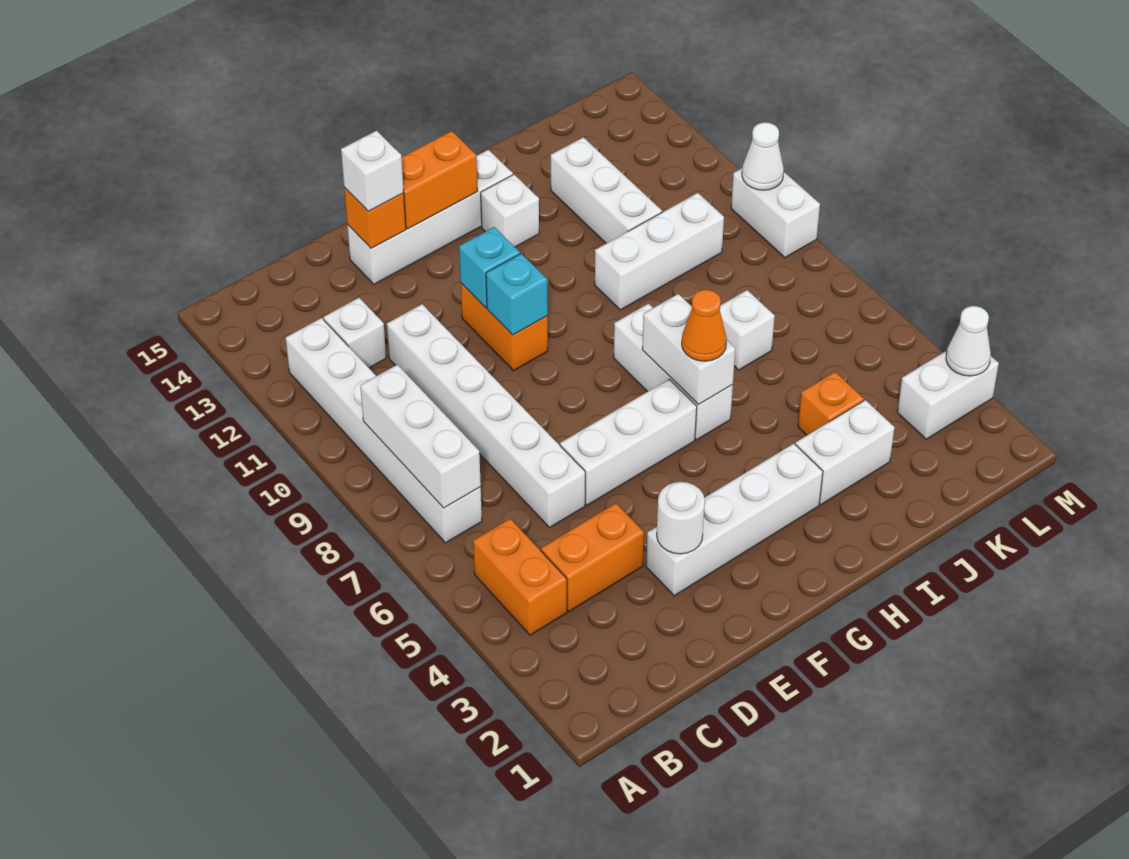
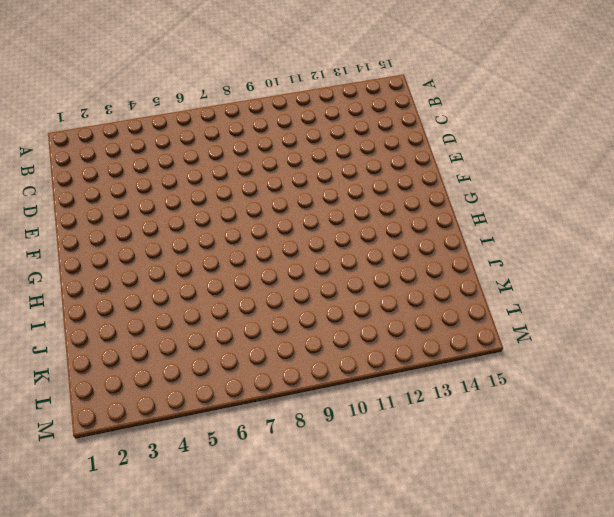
none -> orange 1x2 brick [473,519,567,635]
none -> white 1x6 brick [286,318,482,543]
none -> orange 1x2 brick [541,503,644,611]

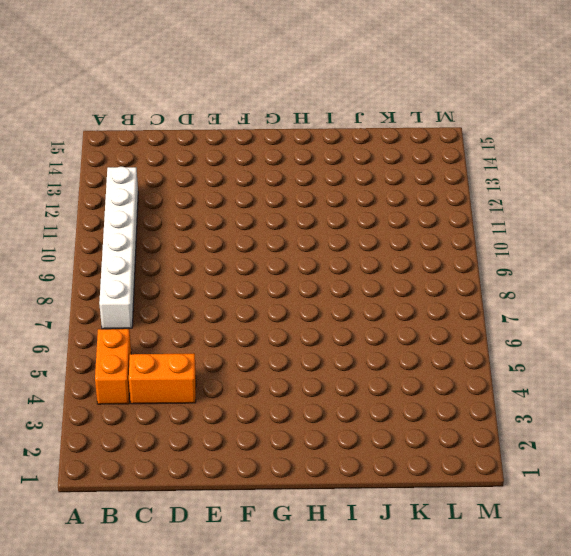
none -> white 1x1 brick [323,298,386,368]
none -> white 1x6 brick [387,304,585,528]
none -> white 1x4 brick [646,443,823,596]

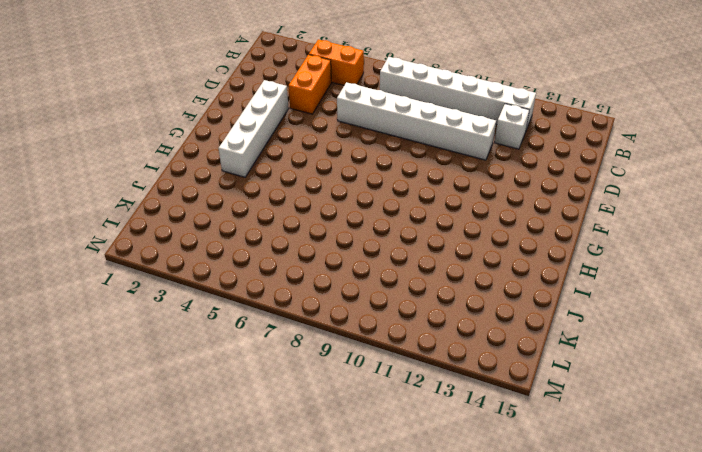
none -> white 1x3 brick [560,379,697,505]
none -> white 1x4 brick [347,150,513,284]
none -> orange 1x2 brick [461,283,548,371]

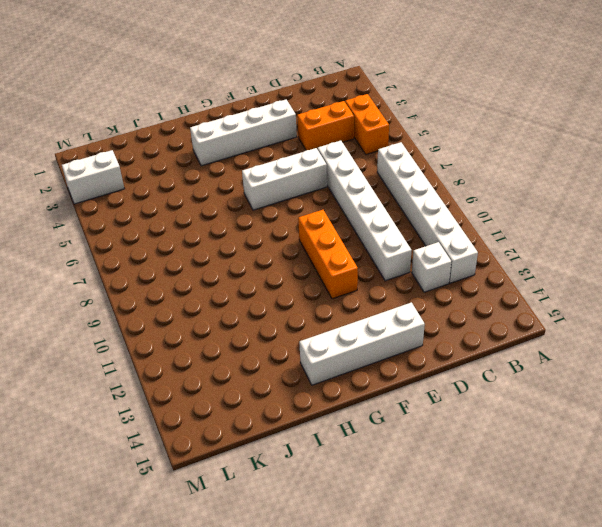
orange 1x3 brick [298,210,358,299] -> orange 1x2 brick [461,283,548,371]
none -> white 1x3 brick [614,304,733,440]
none -> white 1x1 brick [481,175,539,247]
none -> white 1x2 brick [795,400,895,505]

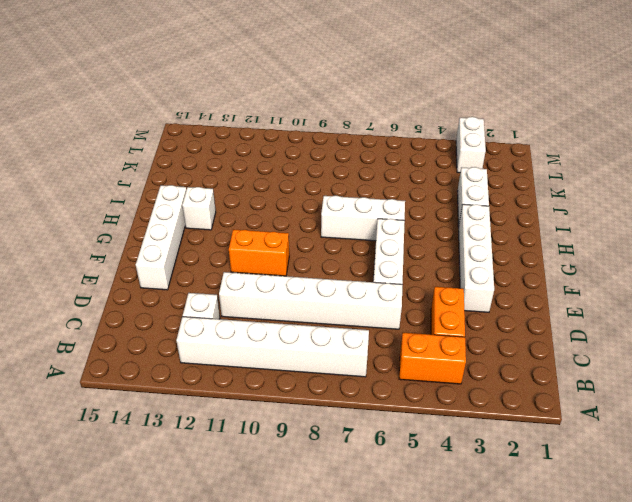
none -> white 1x3 brick [595,193,724,310]
none -> orange 1x1 brick [798,372,864,435]
none -> white 1x1 brick [720,290,775,370]

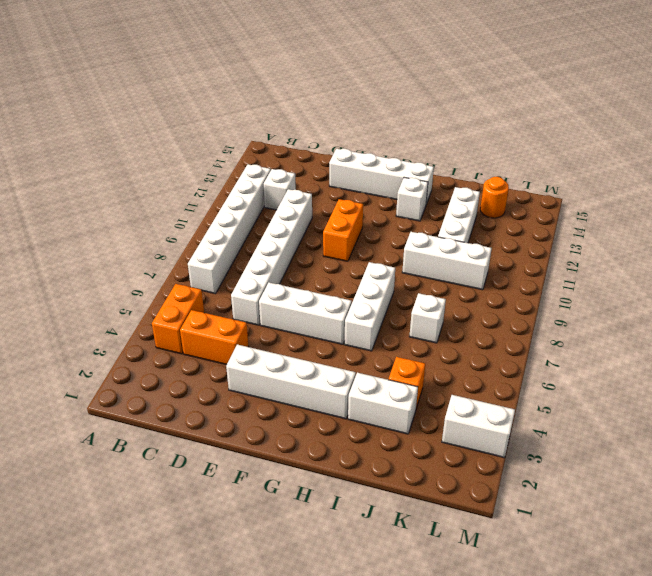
orange 1x1 round brick [480,177,509,218] -> none
none -> white 1x2 brick [731,168,820,258]
none -> white 1x3 brick [360,365,481,508]
none -> white 1x1 round brick [657,482,705,554]

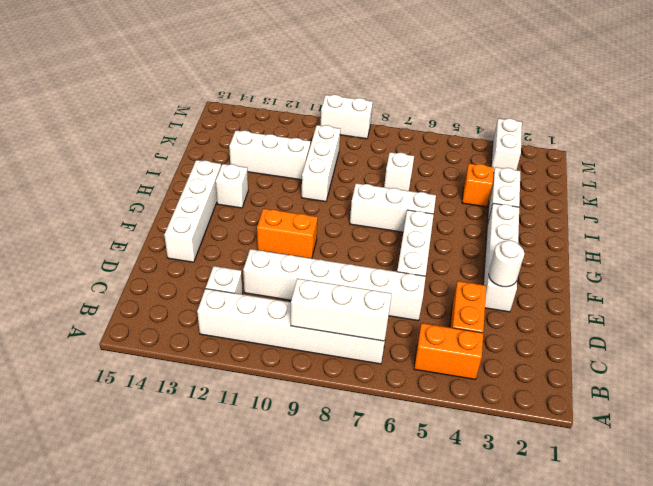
none -> orange 1x1 brick [344,187,406,248]
none -> cyan 1x1 brick [486,254,548,335]
none -> cyan 1x1 brick [459,227,520,308]

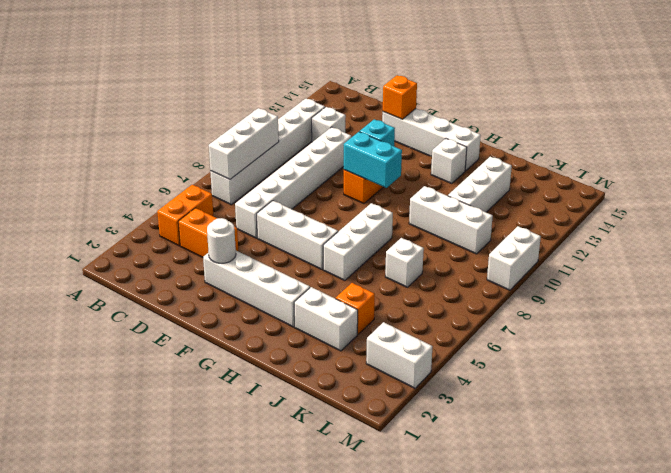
cyan 1x2 brick [344,132,402,188] -> cyan 1x1 brick [486,254,548,335]
none -> orange 1x2 brick [401,131,478,229]
none -> white 1x2 brick [642,294,735,405]
none -> white 1x1 cone [946,306,991,376]

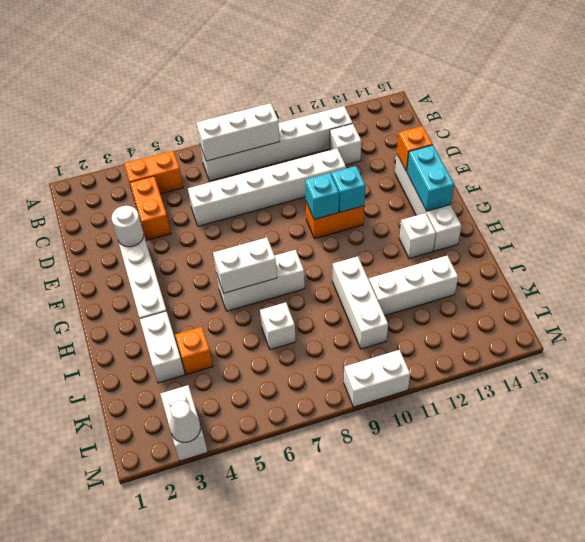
cyan 1x2 brick [407,145,454,211] -> orange 1x2 brick [401,131,478,229]
none -> white 1x3 brick [560,379,697,505]
none -> white 1x1 cone [742,122,784,190]
none -> white 1x1 brick [341,131,404,211]

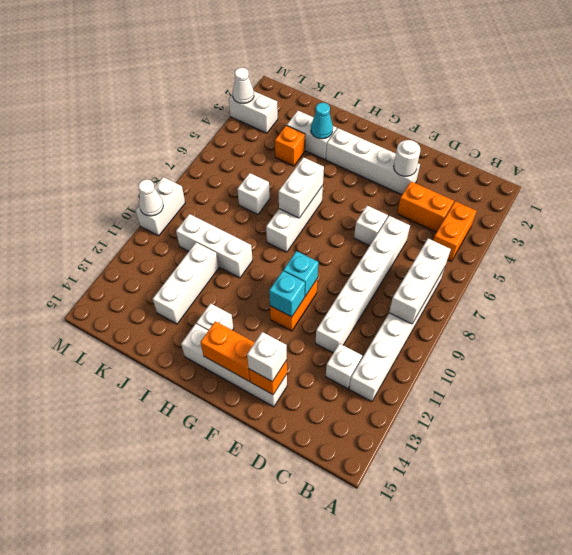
white 1x1 brick [354,206,388,246] -> white 1x3 brick [560,379,697,505]
cyan 1x1 cone [311,103,333,139] -> none
none -> orange 1x1 cone [682,290,727,361]

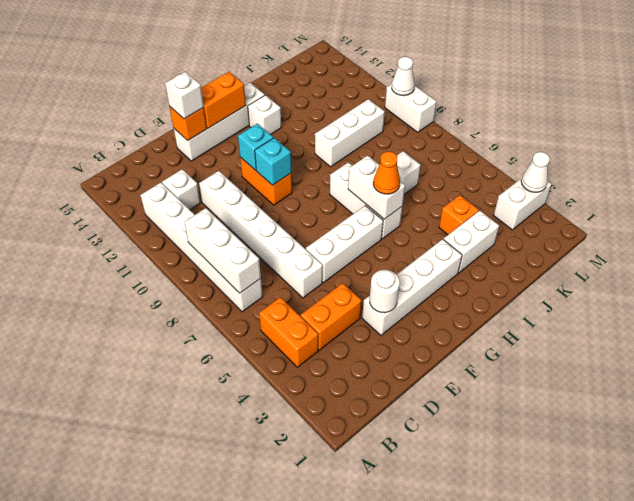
none -> white 1x3 brick [551,137,662,243]

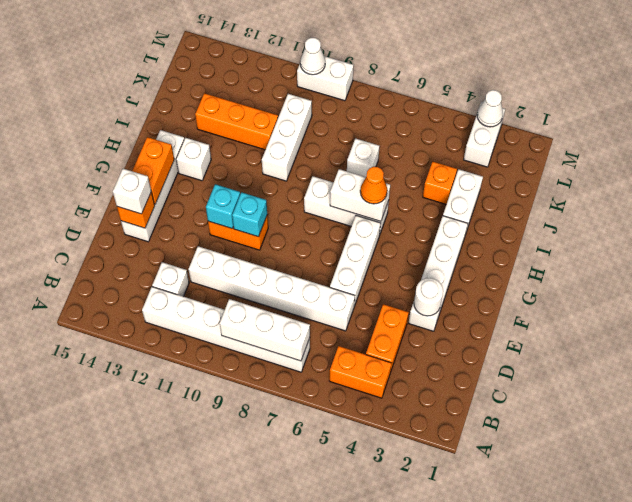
orange 1x3 brick [195,93,278,150] -> white 1x3 brick [551,137,662,243]

